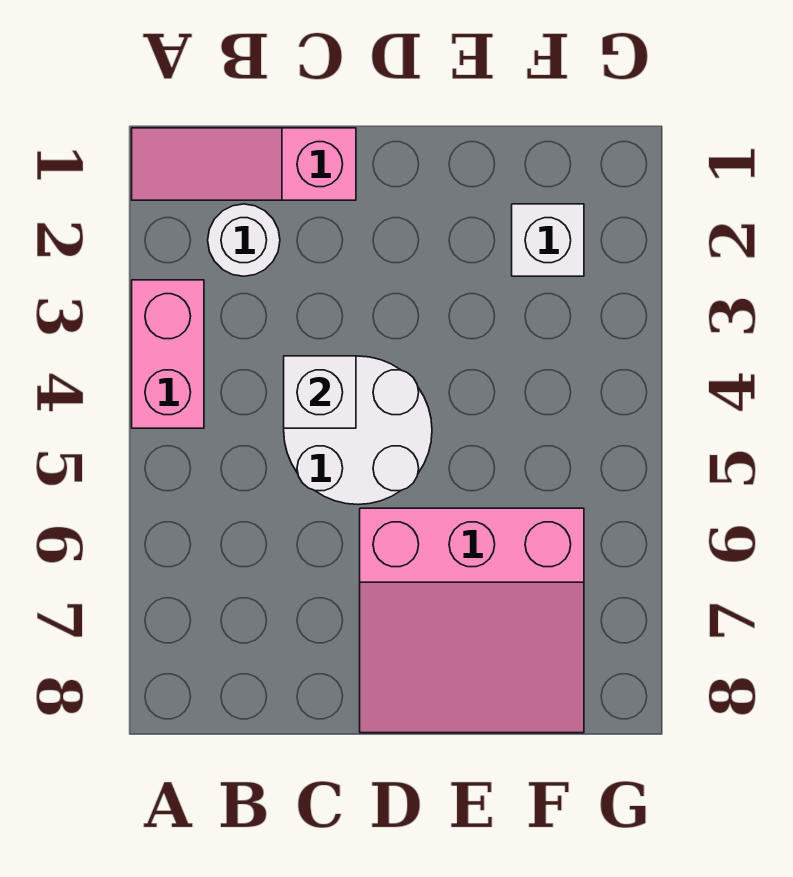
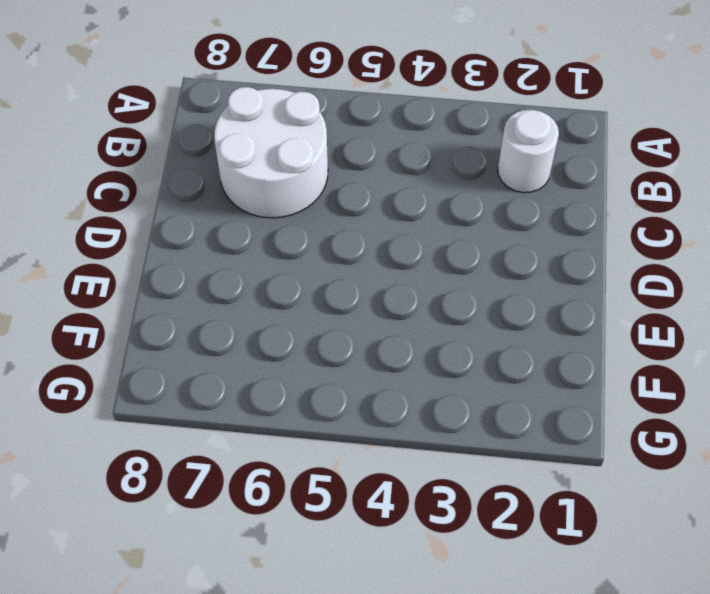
white 2x2 round brick [214,87,328,218] -> white 2x2 round brick moved to [284,356,432,504]
none -> pink 1x3 slope [132,128,356,200]
none -> pink 1x2 brick [132,280,204,428]

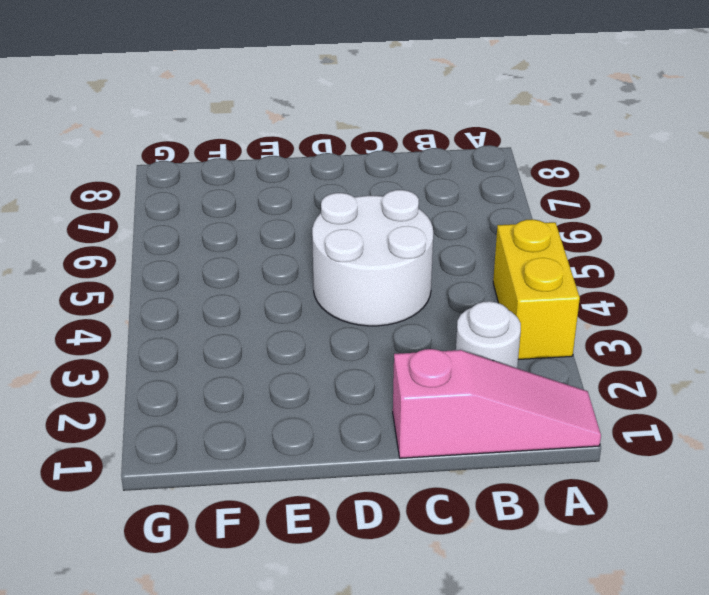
yellow 1x2 brick [493,219,580,359] -> pink 1x2 brick [132,280,204,428]
none -> pink 3x3 slope [360,508,584,733]
none -> white 1x1 brick [512,204,584,276]

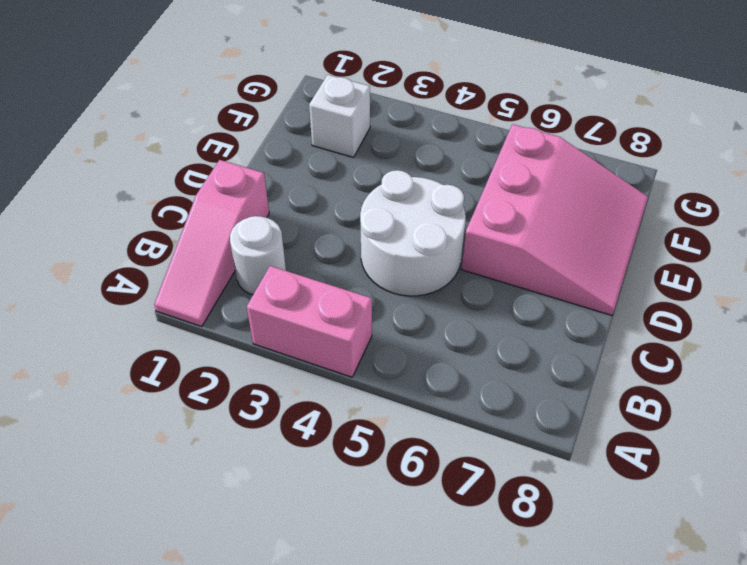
none -> white 1x1 brick [284,356,356,428]

